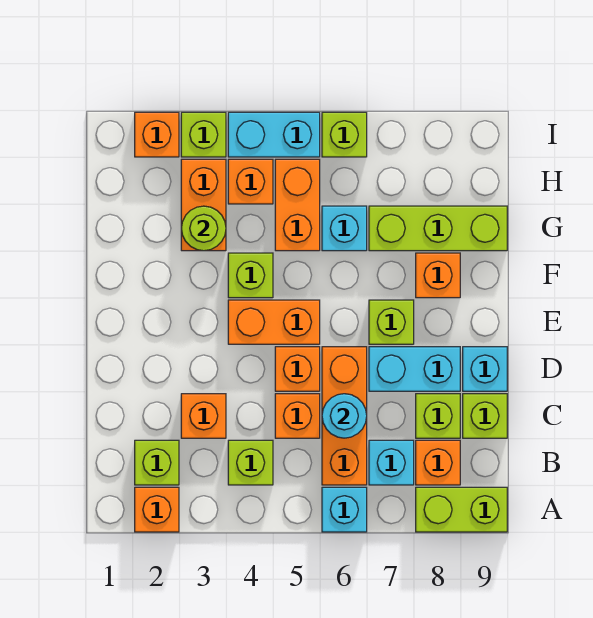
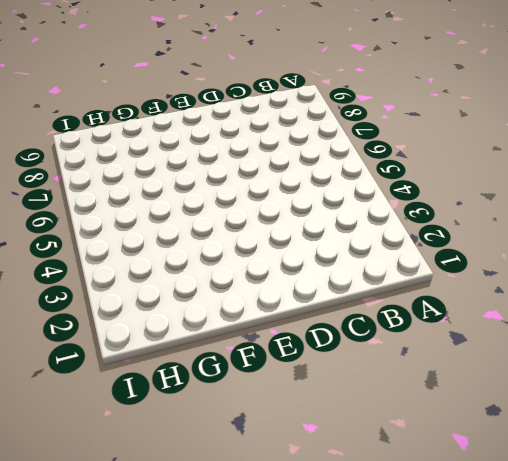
none -> orange 1x1 brick [135,487,179,532]
none -> cyan 1x1 brick [322,487,367,532]
none -> lime 1x2 brick [416,487,507,532]
none -> lime 1x1 brick [135,440,179,485]

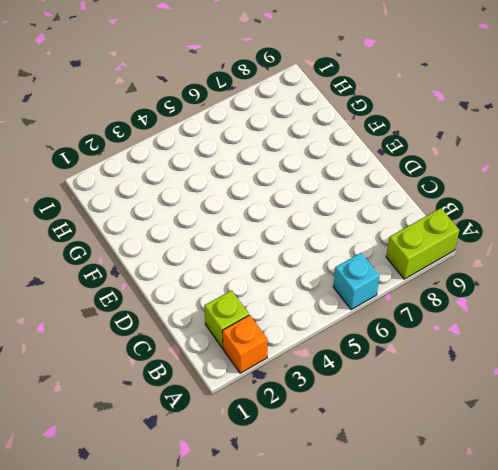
none -> lime 1x1 brick [228,440,273,485]
none -> orange 1x3 brick [322,347,367,485]
none -> cyan 1x1 brick [369,440,414,485]
none -> orange 1x1 brick [416,440,460,485]

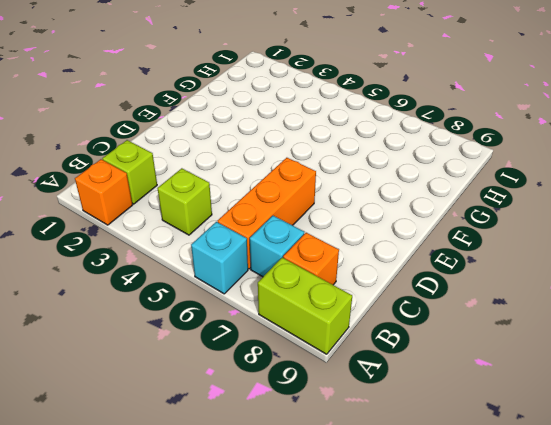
none -> orange 1x1 brick [181,394,226,438]
none -> orange 1x1 brick [275,394,320,438]
none -> lime 1x1 brick [416,394,460,438]
none -> lime 1x1 brick [463,394,507,438]

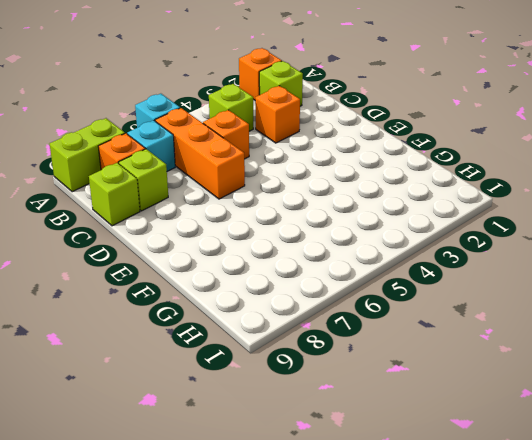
none -> orange 1x1 brick [275,347,320,391]
none -> cyan 1x2 brick [369,347,460,391]
none -> cyan 1x1 brick [463,347,507,391]
none -> orange 1x2 brick [228,300,320,344]

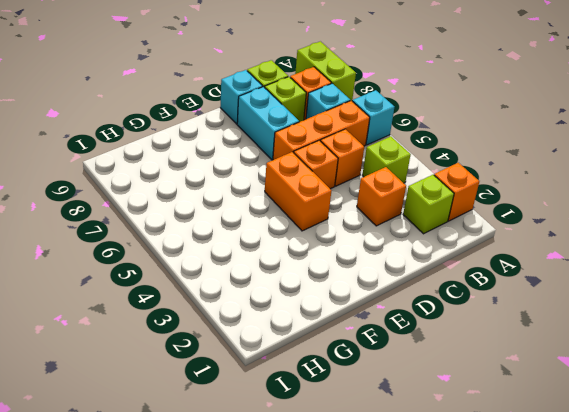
none -> lime 1x1 brick [369,300,414,344]
none -> lime 1x1 brick [228,253,273,298]
none -> orange 1x1 brick [416,253,460,298]
none -> orange 1x2 brick [181,159,226,251]

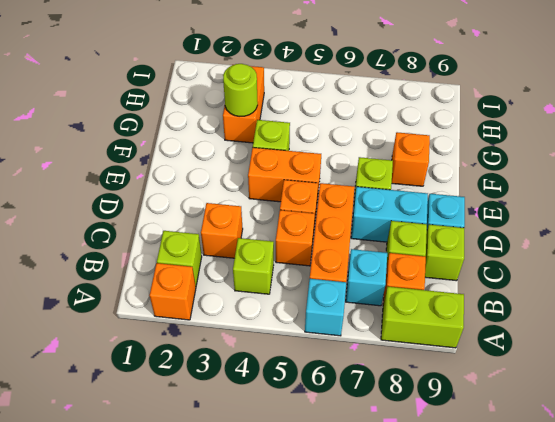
none -> orange 1x2 brick [275,159,320,251]
none -> cyan 1x1 brick [322,206,367,251]
none -> lime 1x3 brick [369,206,507,251]
none -> orange 1x1 brick [228,159,273,204]

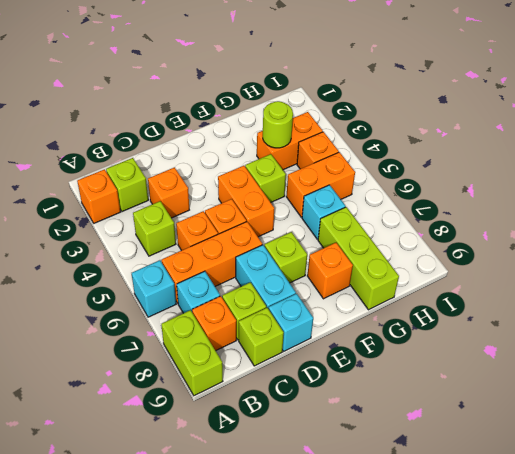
none -> orange 1x1 brick [135,112,179,157]
none -> lime 1x1 brick [181,112,226,157]
none -> cyan 1x2 brick [228,112,320,157]
none -> lime 1x1 brick [322,112,367,157]

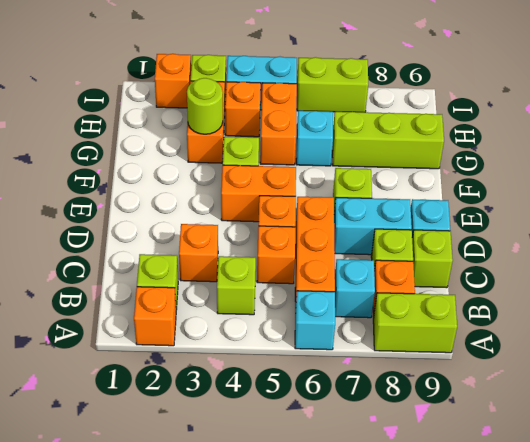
lime 1x2 brick [297,57,368,112] -> lime 1x1 brick [322,112,367,157]
none -> orange 1x1 brick [416,253,460,298]
none -> cyan 1x1 round brick [322,394,367,438]

